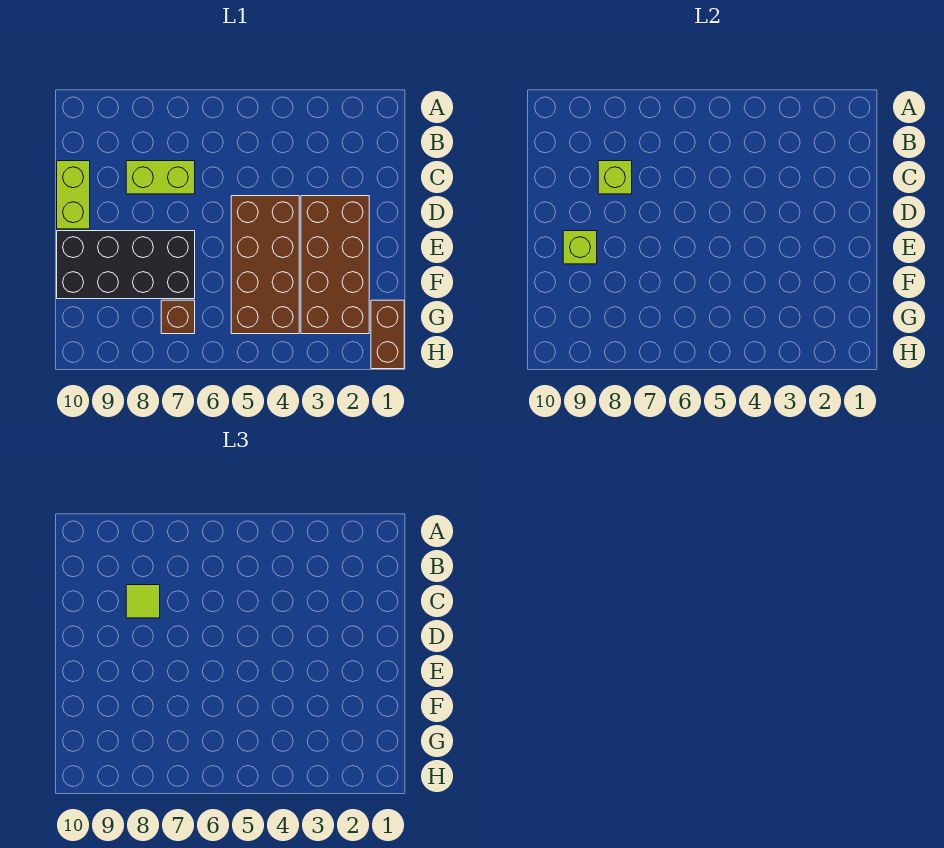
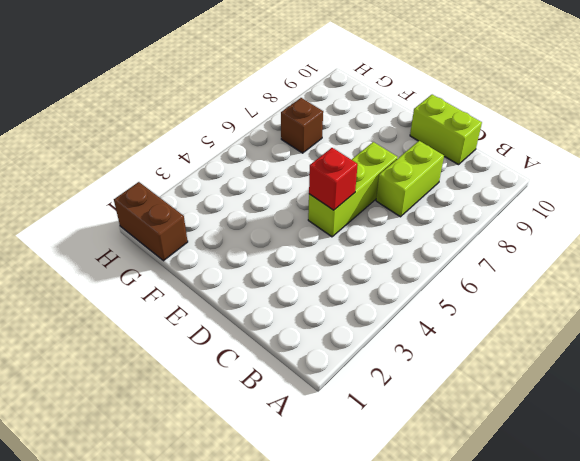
lime 1x3 brick [308,142,398,237] -> brown 2x4 brick [231,196,299,334]
red 1x1 brick [309,148,358,210] -> none
none -> brown 2x4 brick [301,196,369,334]
none -> black 2x4 brick [57,231,195,299]

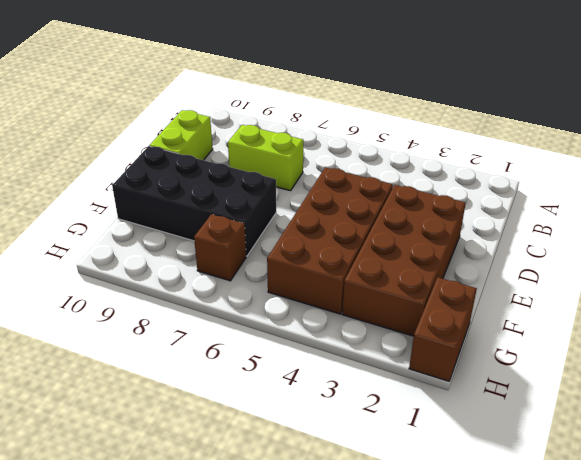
none -> lime 1x1 brick [598,161,632,194]
none -> lime 1x1 brick [563,231,597,264]

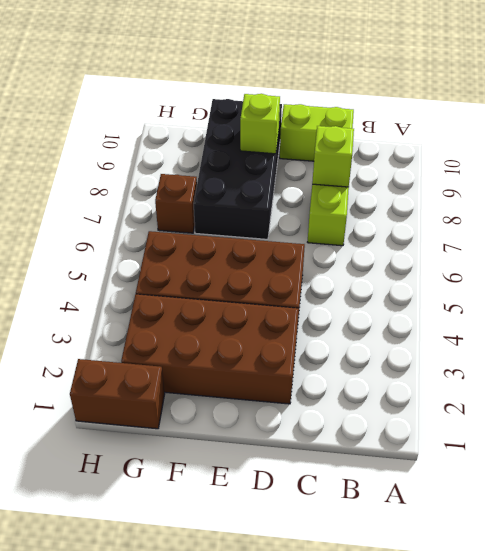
none -> lime 1x1 tile [126,585,160,618]

